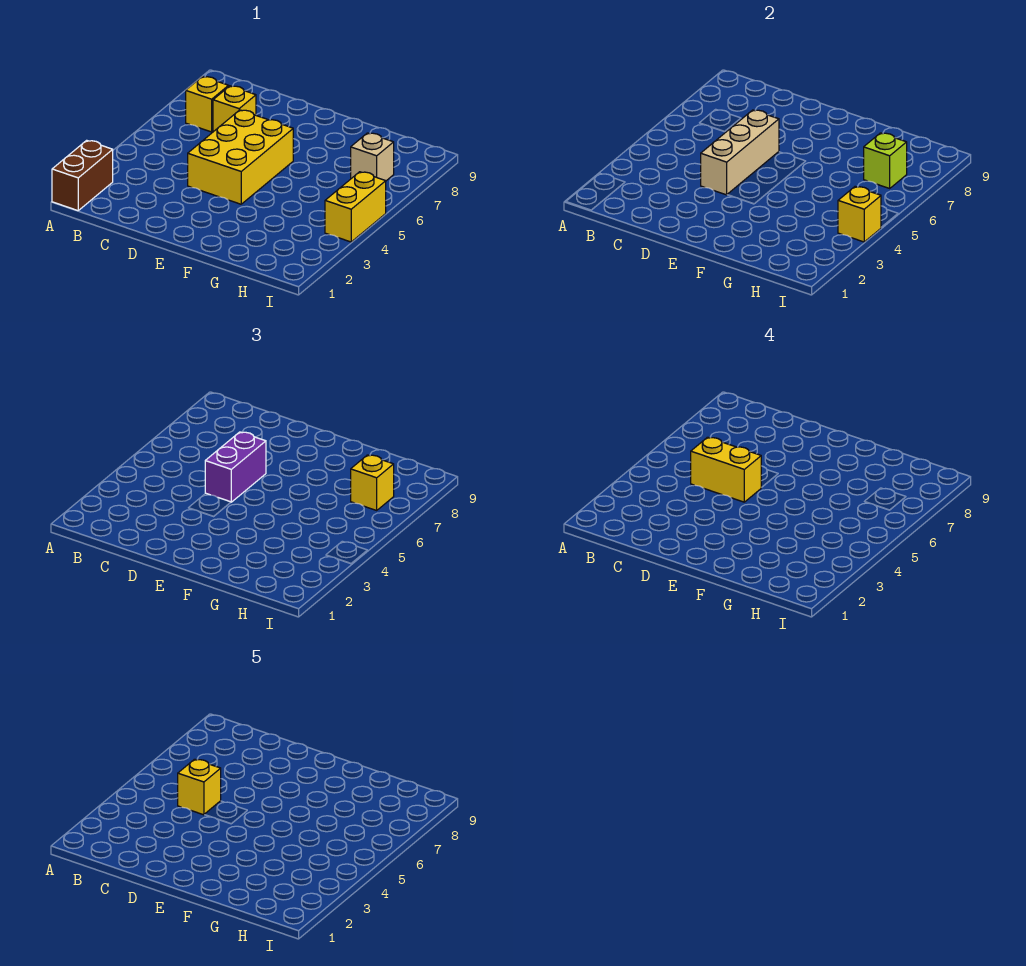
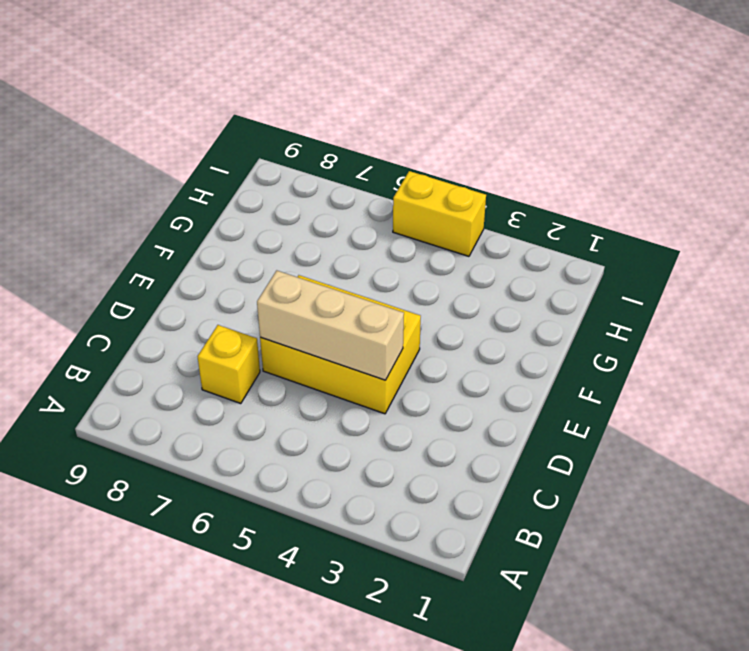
none -> brown 1x2 brick [52,140,113,211]
none -> yellow 1x1 brick [186,76,229,132]
none -> tan 1x1 brick [351,133,394,181]

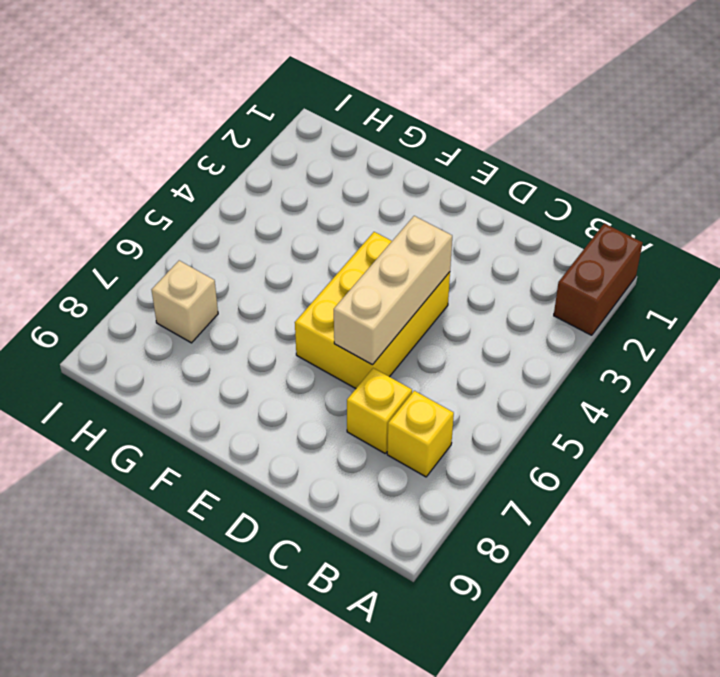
none -> yellow 1x2 brick [325,172,386,242]
none -> lime 1x1 brick [864,133,907,188]
none -> yellow 1x1 brick [838,187,881,242]

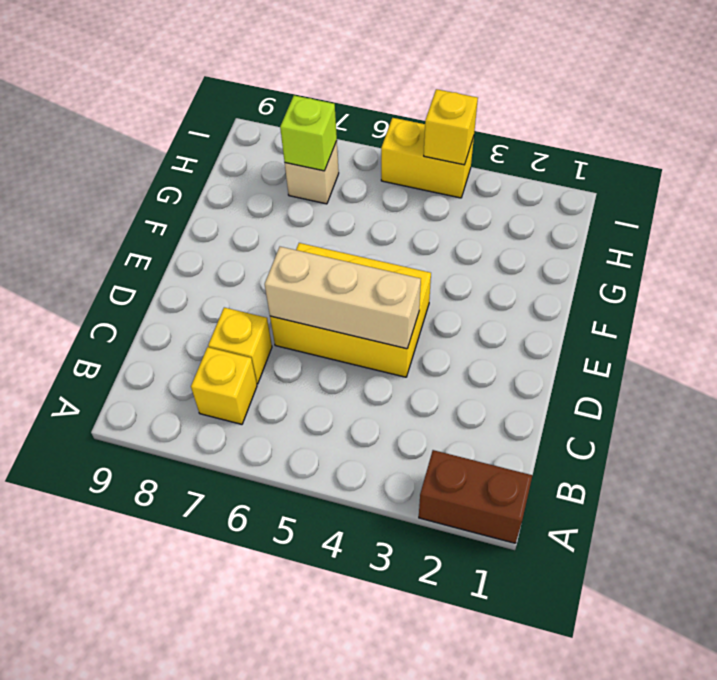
none -> purple 1x2 brick [205,432,266,502]
none -> yellow 1x1 brick [351,455,394,510]
none -> yellow 1x2 brick [691,437,761,502]

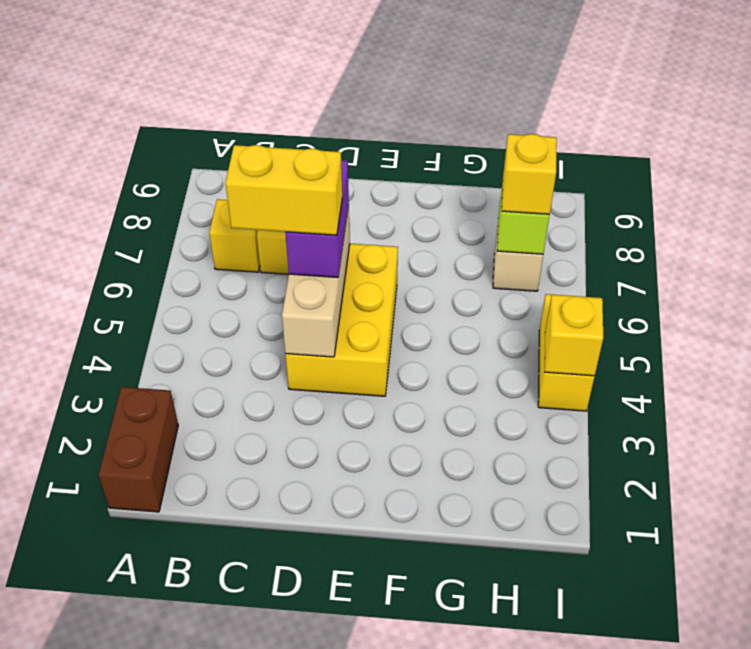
none -> yellow 1x1 brick [178,759,221,815]

